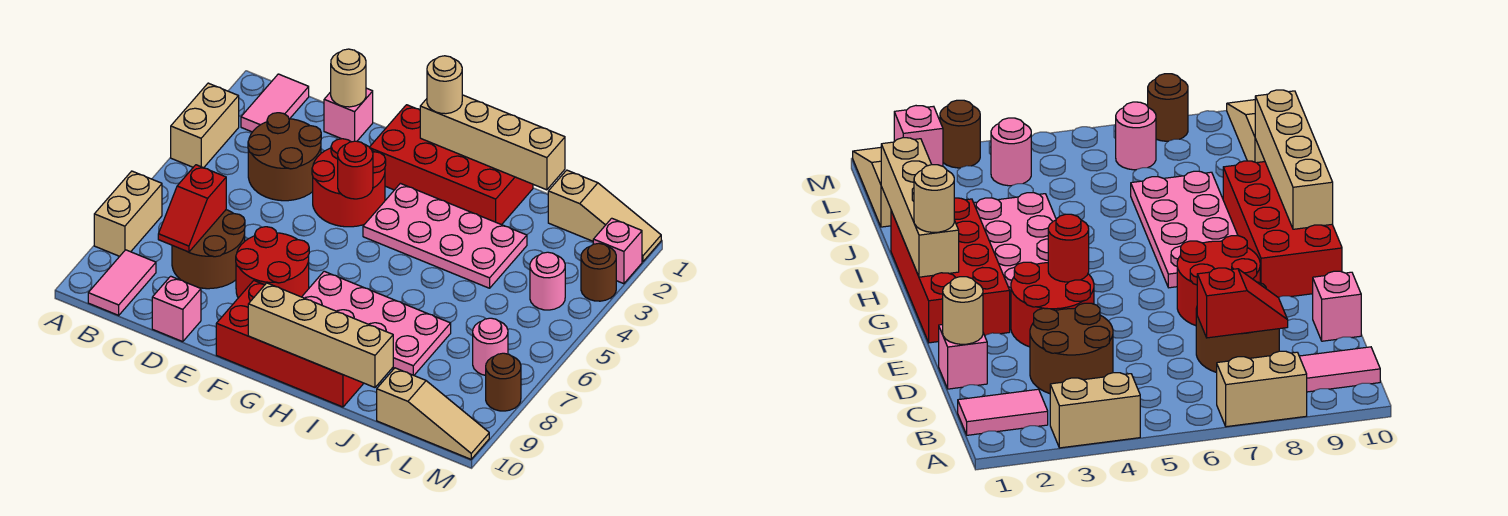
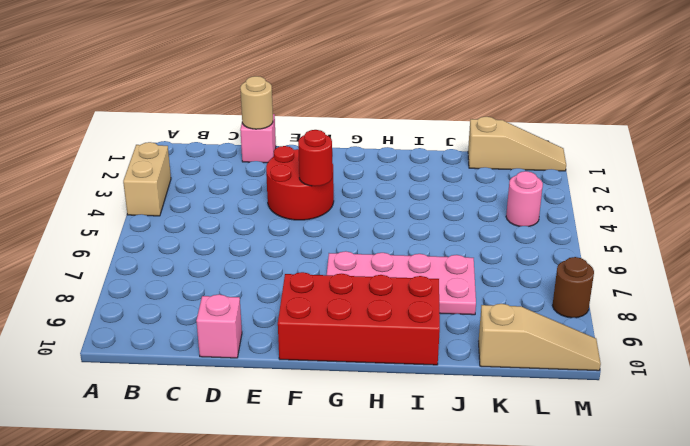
none -> tan 1x2 brick [94,171,162,256]
none -> pink 1x2 tile [241,74,309,132]
none -> pink 1x2 tile [88,250,156,315]

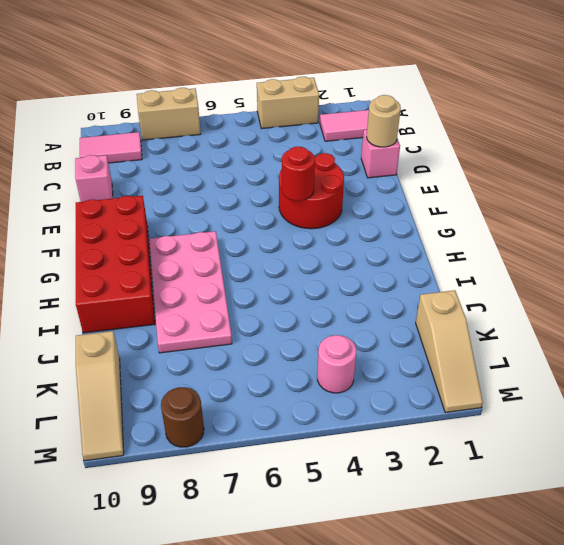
none -> brown 2x2 round brick [248,113,321,201]
none -> brown 2x2 round brick [172,210,245,289]
none -> red 2x2 round brick [236,227,309,298]

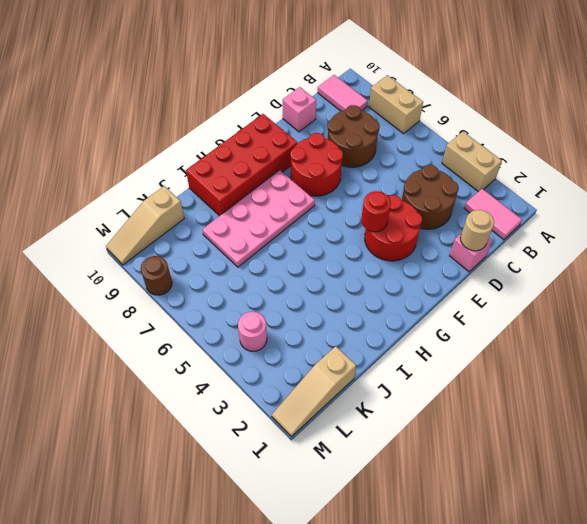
none -> red 2x4 brick [370,105,533,225]
none -> pink 2x4 plate [363,183,527,288]
none -> pink 1x1 round brick [473,318,508,376]

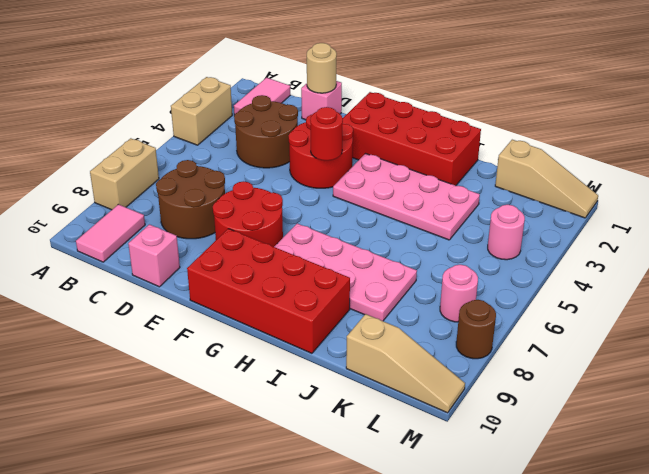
none -> pink 1x1 brick [593,218,642,284]
none -> brown 1x1 round brick [581,243,616,301]
none -> red 1x2 slope [158,165,226,252]

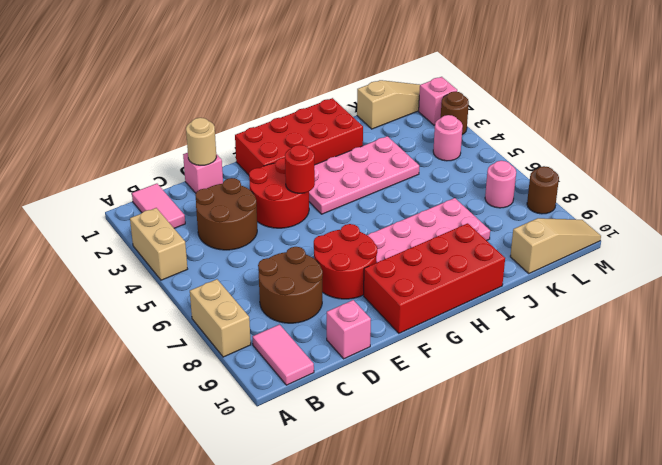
none -> red 1x2 slope [158,165,226,252]
none -> tan 1x4 brick [420,95,565,190]
none -> tan 1x4 brick [248,283,393,387]

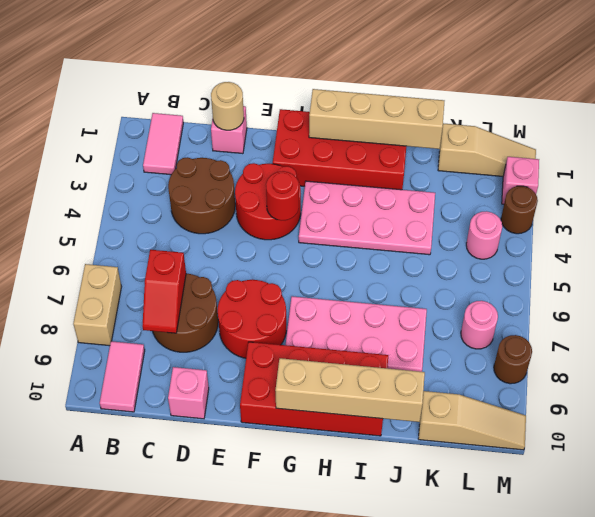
none -> tan 1x2 brick [171,83,239,168]
none -> tan 1x1 round brick [427,56,462,114]

